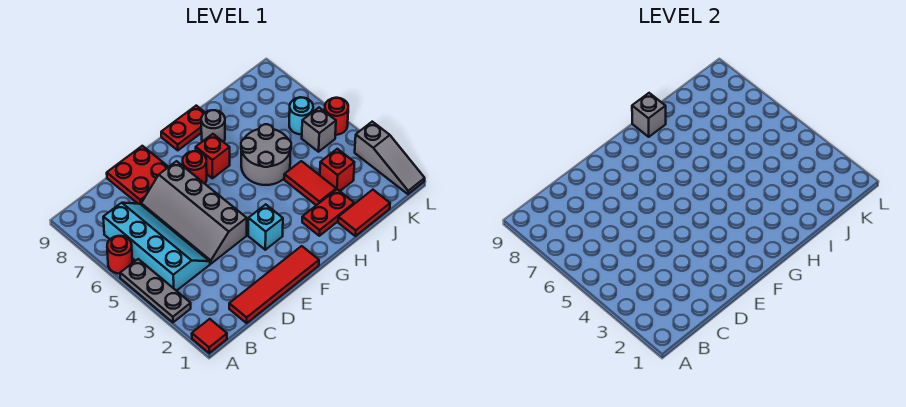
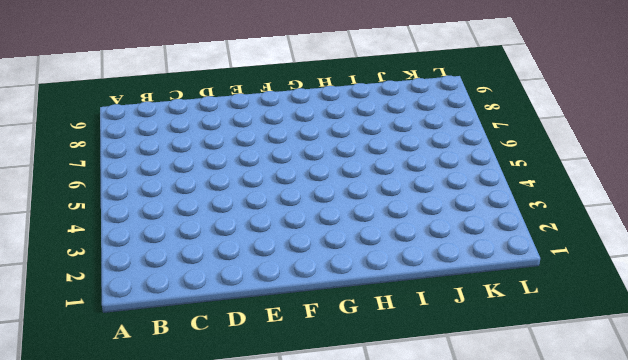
none -> red 1x1 tile [192,319,227,353]
none -> grey 1x3 plate [120,259,191,322]
none -> red 1x1 round brick [107,236,132,274]

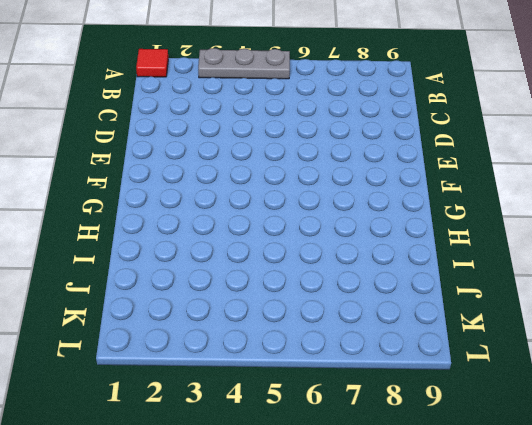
none -> red 1x1 round brick [107,236,132,274]
none -> cyan 2x4 slope [103,203,210,291]
none -> red 1x4 tile [229,246,319,323]

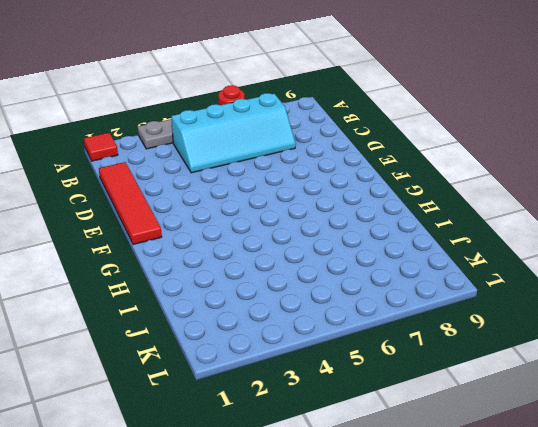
none -> grey 2x4 slope [141,161,247,264]
none -> red 2x2 plate [107,146,168,204]
none -> cyan 1x1 brick [248,204,283,250]

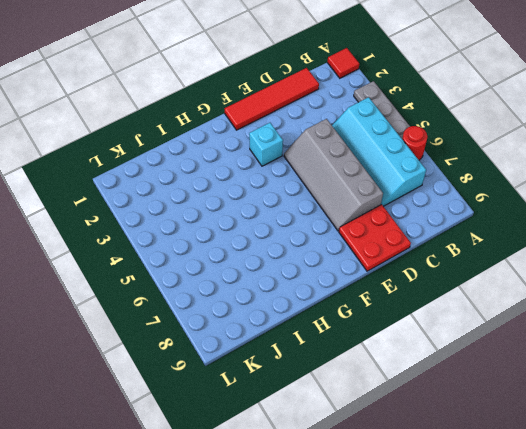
grey 2x4 slope [284,119,383,231] -> grey 2x4 slope turned to [141,161,247,264]
none -> red 1x1 round brick [183,151,207,184]
none -> red 1x1 brick [196,134,230,178]
none -> red 1x2 plate [161,106,205,150]

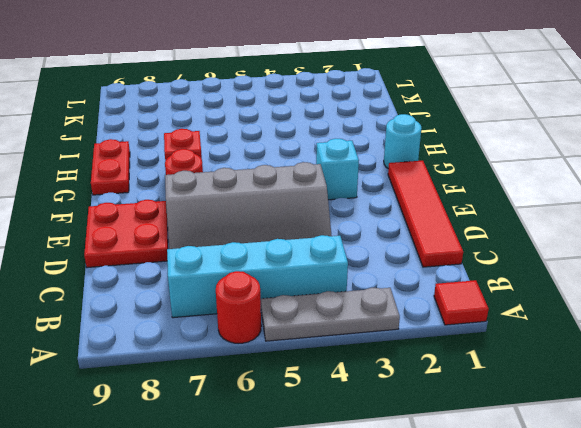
cyan 1x1 round brick [384,114,421,168] -> cyan 1x1 round brick moved to [289,97,313,134]
none -> red 1x2 plate [302,189,354,236]
none -> grey 2x2 round brick [241,124,291,185]
none -> grey 1x1 round brick [201,110,225,142]

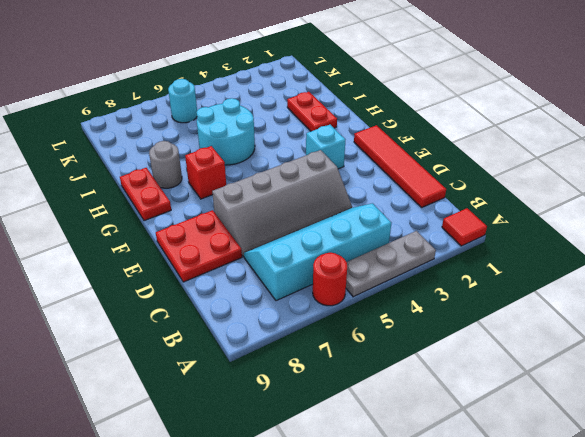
cyan 2x2 round brick [196,98,255,165] -> grey 2x2 round brick [241,124,291,185]
none -> red 1x1 round brick [183,151,207,184]
none -> red 1x2 tile [338,190,390,236]
none -> red 1x2 tile [284,161,336,205]

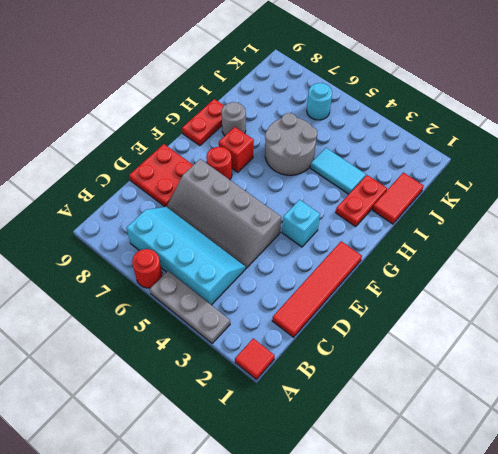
cyan 1x2 tile [310,148,366,194] -> red 1x2 tile [284,161,336,205]
none -> red 1x1 brick [320,149,354,191]
none -> grey 1x1 brick [302,108,336,152]
none -> grey 1x3 slope [355,122,425,194]

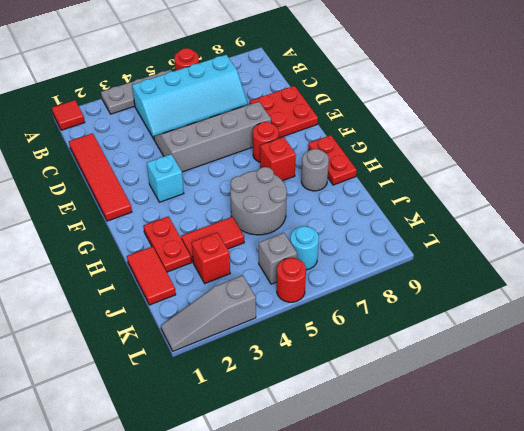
none -> grey 1x1 brick [632,93,666,137]

